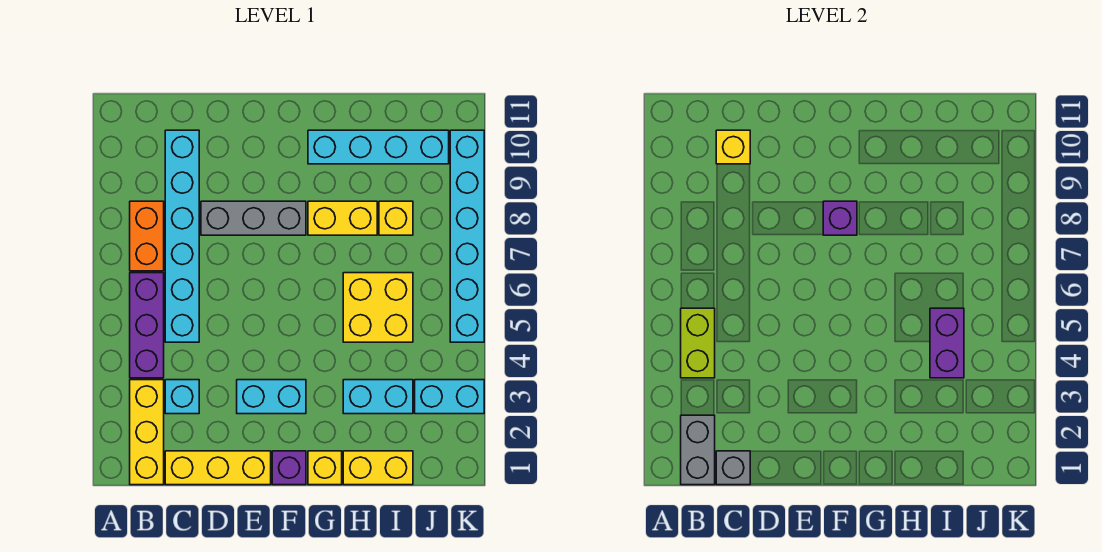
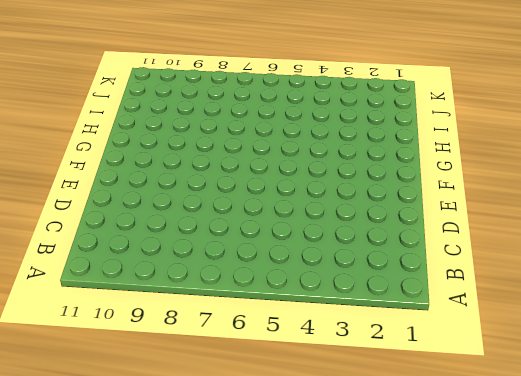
none -> yellow 1x3 brick [130,380,164,485]
none -> purple 1x3 brick [130,273,164,378]
none -> orange 1x2 brick [130,201,164,271]

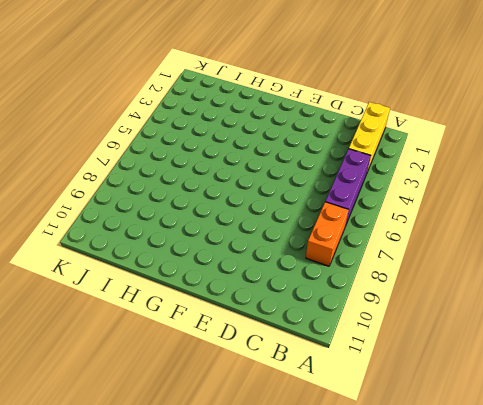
none -> yellow 1x3 brick [165,451,271,485]
none -> cyan 1x1 brick [165,380,199,414]
none -> cyan 1x6 brick [165,130,199,342]

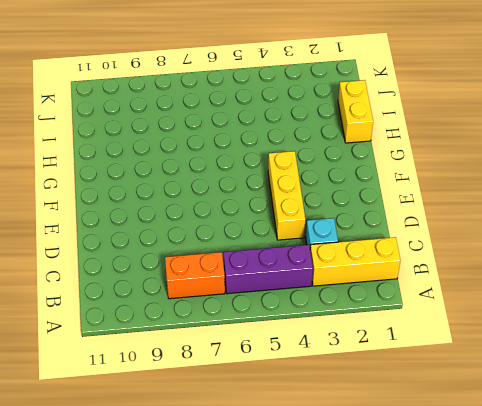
yellow 1x3 brick [268,151,305,240] -> yellow 1x3 brick moved to [165,451,271,485]
none -> cyan 1x6 brick [165,130,199,342]
none -> grey 1x3 brick [201,201,306,235]
none -> cyan 1x2 brick [237,380,306,414]

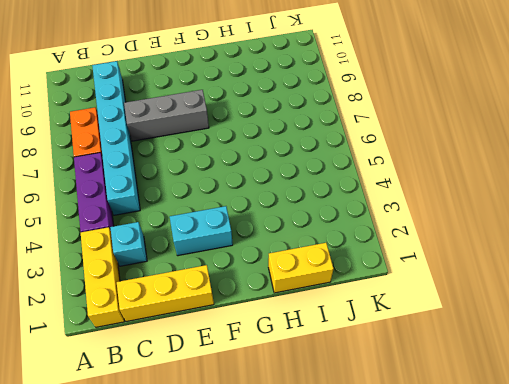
none -> purple 1x1 brick [272,451,306,485]
none -> yellow 1x1 brick [308,451,342,485]
none -> yellow 1x2 brick [308,201,377,235]

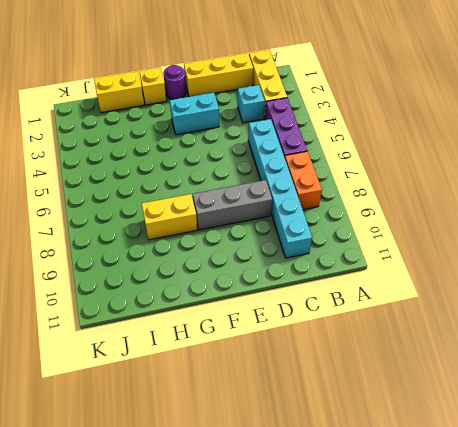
purple 1x1 round brick [163,65,186,99] -> purple 1x1 brick [272,451,306,485]
none -> cyan 1x4 brick [308,130,449,164]
none -> cyan 1x2 brick [343,380,413,414]
none -> yellow 2x2 brick [343,273,413,342]

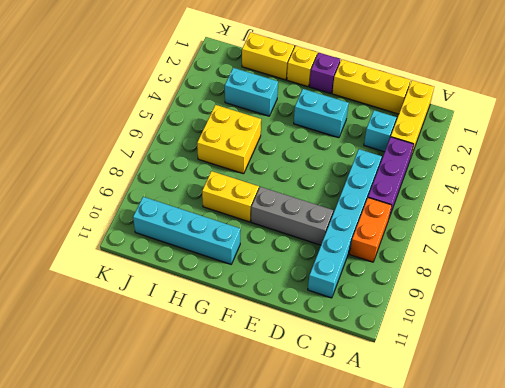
none -> yellow 1x1 brick [379,201,413,235]
none -> cyan 1x2 brick [415,380,484,414]
none -> cyan 1x6 brick [450,130,484,342]

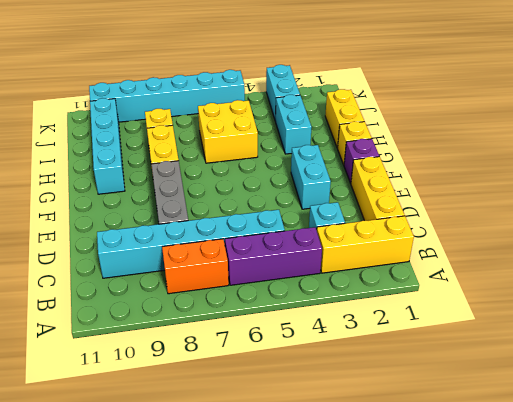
none -> grey 1x2 brick [681,415,715,485]
none -> lime 1x2 brick [681,308,715,378]
none -> grey 1x1 brick [716,451,750,485]

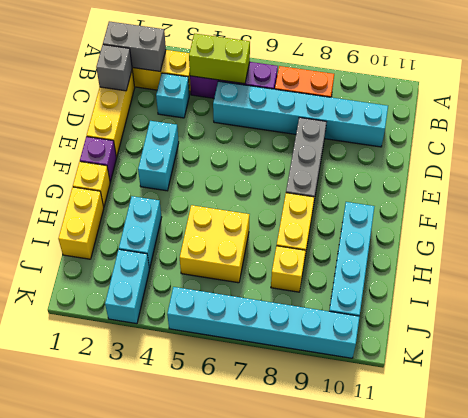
none -> yellow 1x1 brick [716,130,750,164]
none -> purple 1x1 brick [823,201,857,235]
none -> purple 1x2 brick [930,308,964,378]

